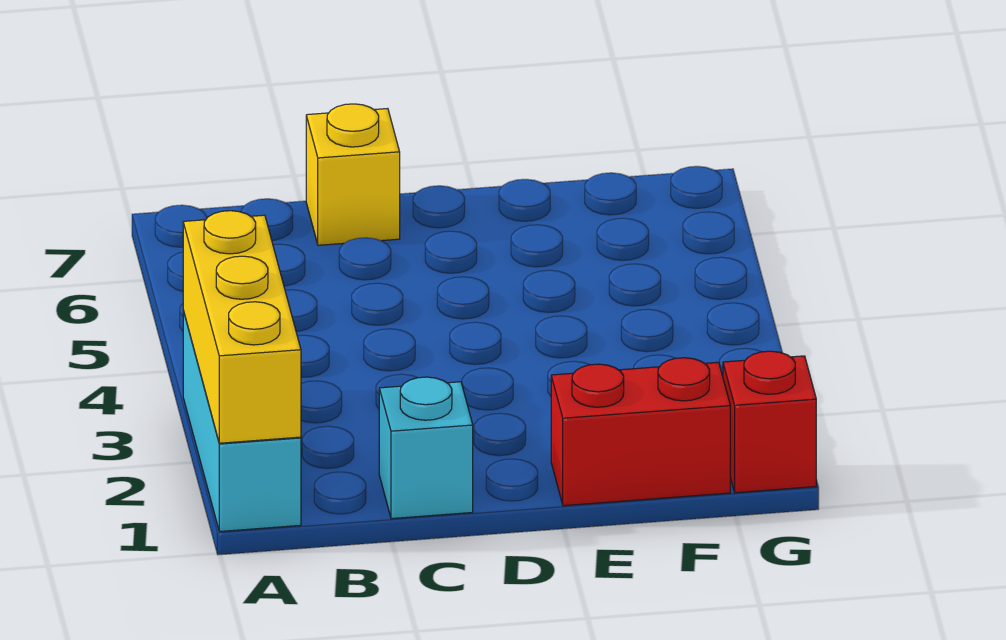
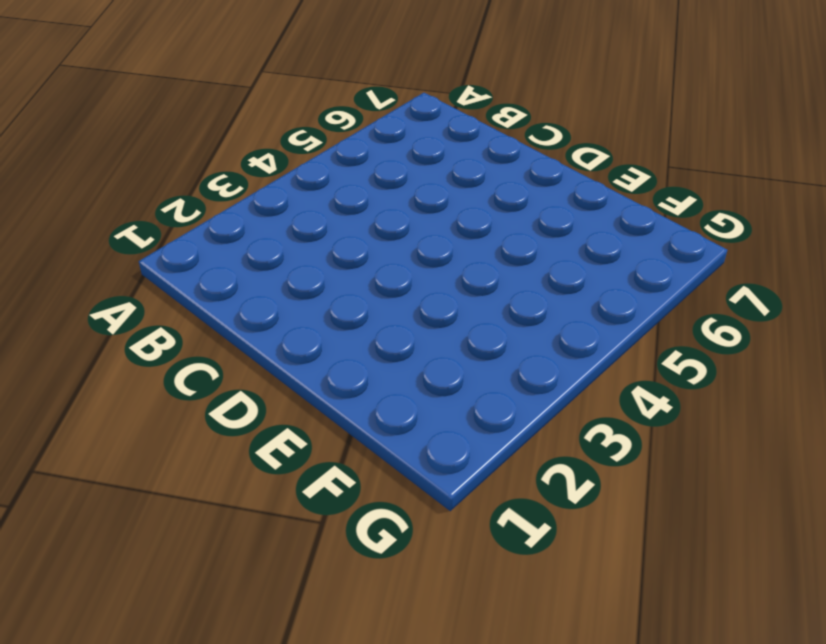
none -> cyan 1x3 brick [183,310,301,532]
none -> cyan 1x1 brick [379,377,473,519]

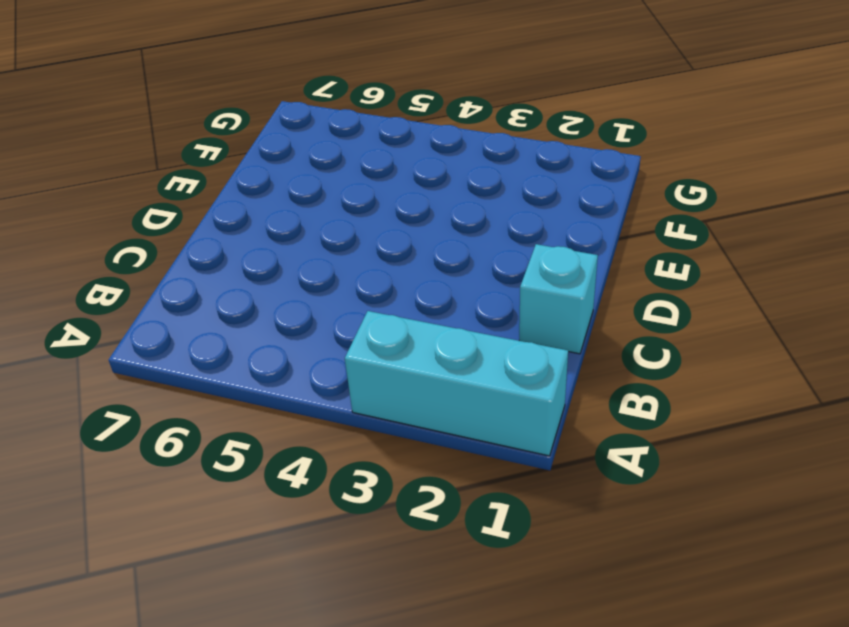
none -> yellow 1x1 brick [306,104,400,245]
none -> red 1x2 brick [551,358,730,506]

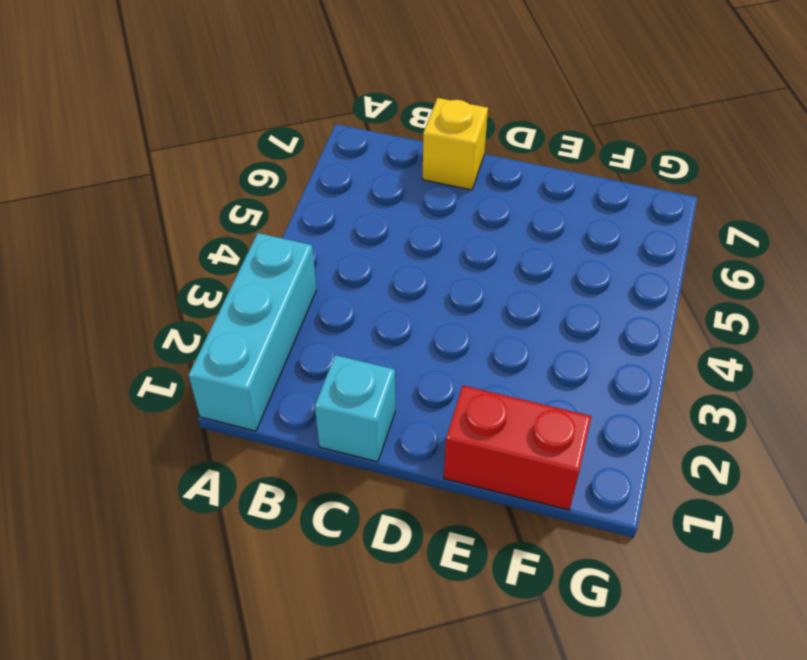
none -> red 1x1 brick [723,351,816,493]
none -> yellow 1x3 brick [183,211,301,443]

